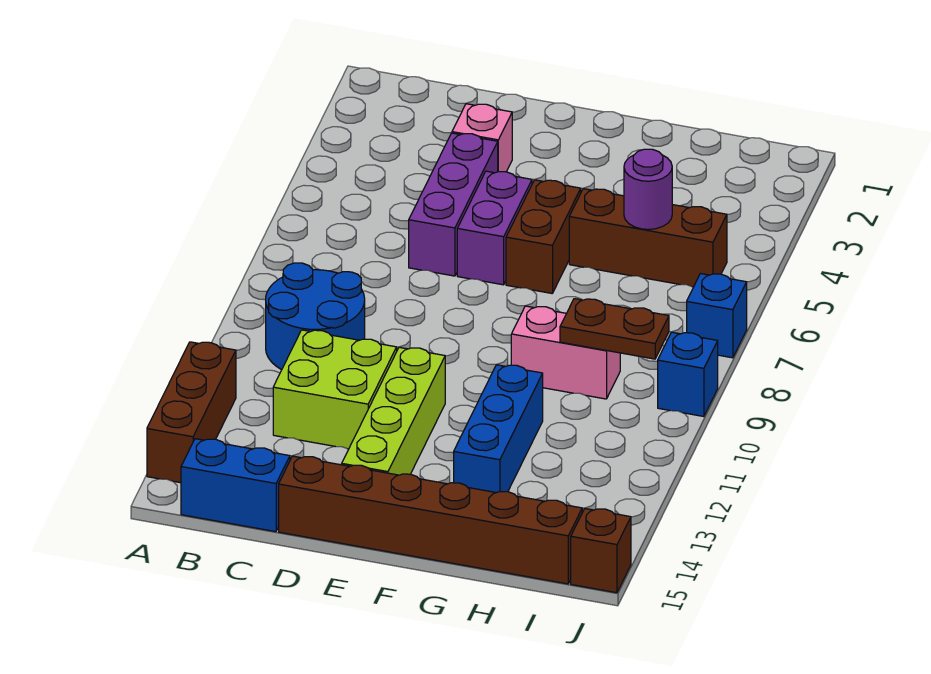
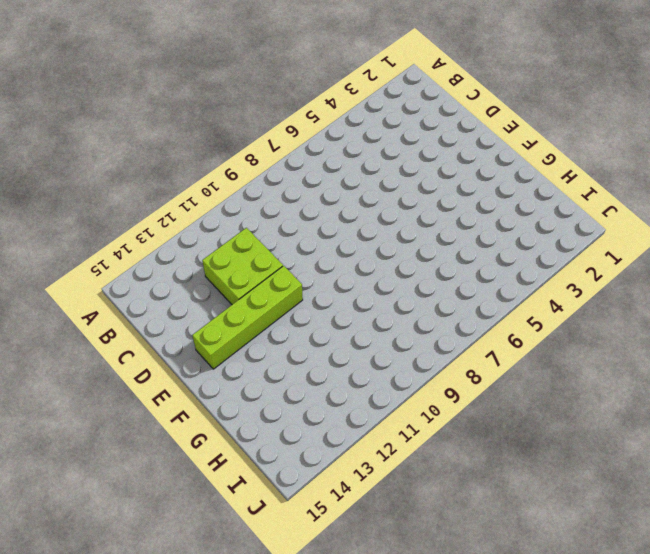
none -> brown 1x3 brick [147,342,236,483]
none -> blue 2x2 round brick [266,263,365,370]
none -> blue 1x2 brick [181,439,290,532]

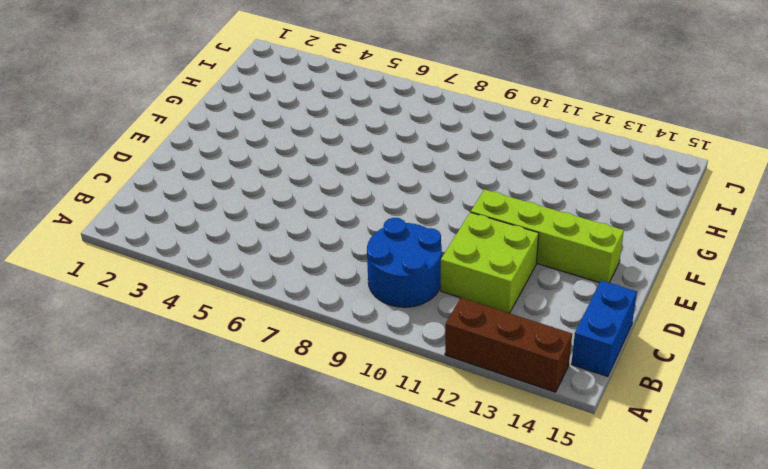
none -> pink 1x1 brick [452,104,512,172]
none -> purple 1x3 brick [409,133,498,276]
none -> brown 1x6 brick [279,456,582,584]

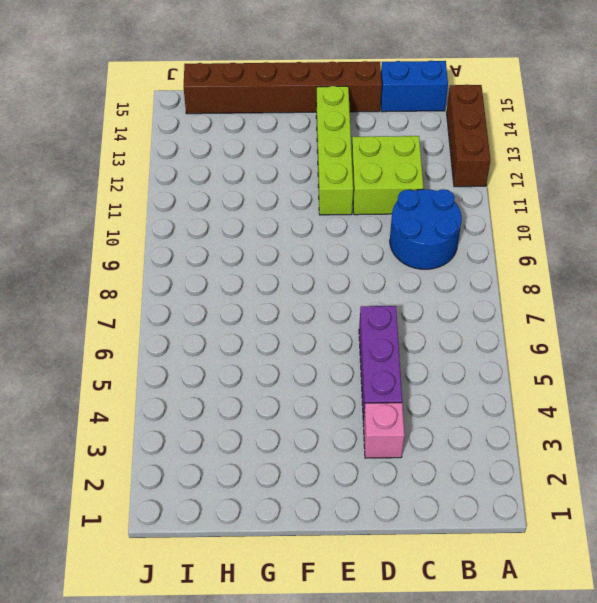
none -> purple 1x2 brick [457,171,532,285]
none -> brown 1x2 brick [506,180,581,293]
none -> brown 1x3 brick [569,189,727,287]

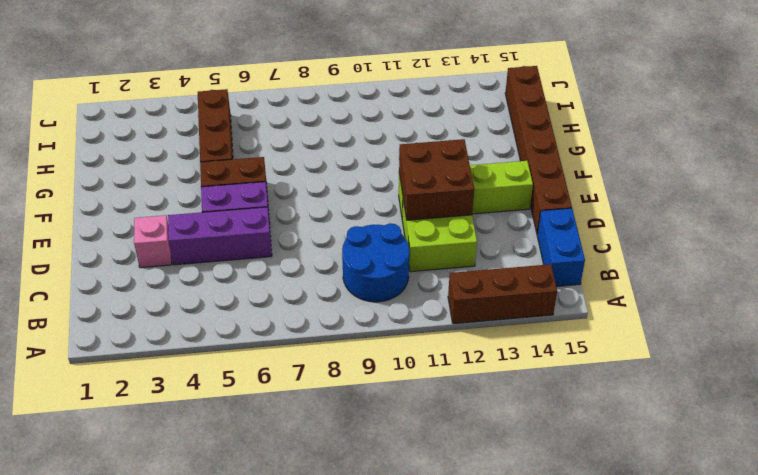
brown 2x2 brick [399,139,474,220] -> none
none -> pink 1x2 brick [511,306,620,399]
none -> blue 1x3 brick [454,365,543,493]
none -> blue 1x1 brick [687,274,747,358]

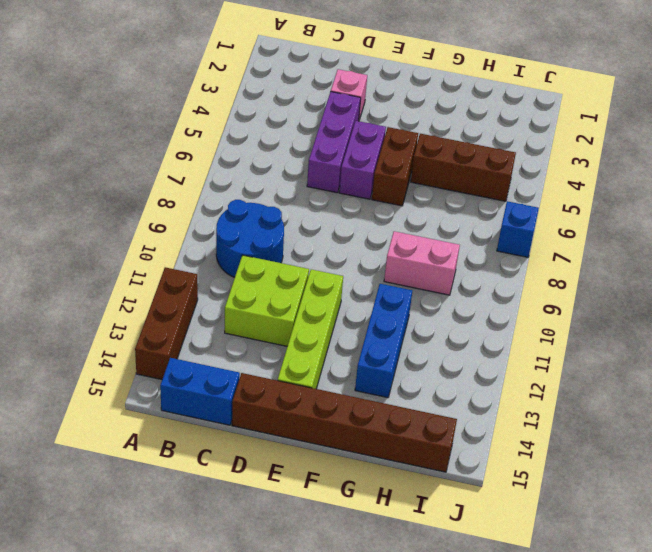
none -> blue 1x1 brick [658,332,718,417]
none -> brown 1x1 brick [571,509,631,593]
none -> purple 1x1 round brick [624,149,672,229]

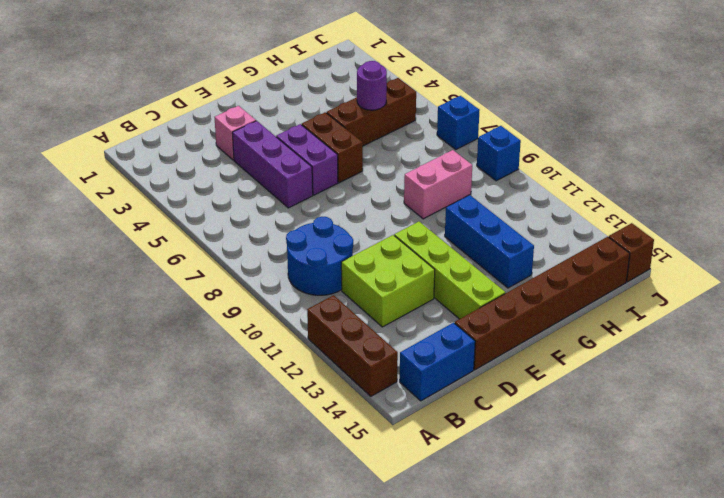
none -> brown 1x2 plate [560,299,669,359]

